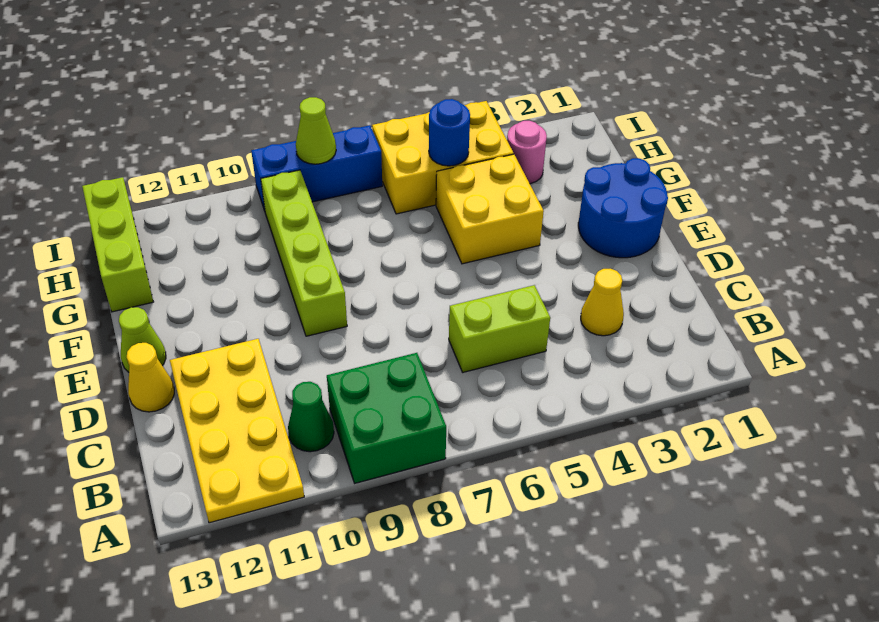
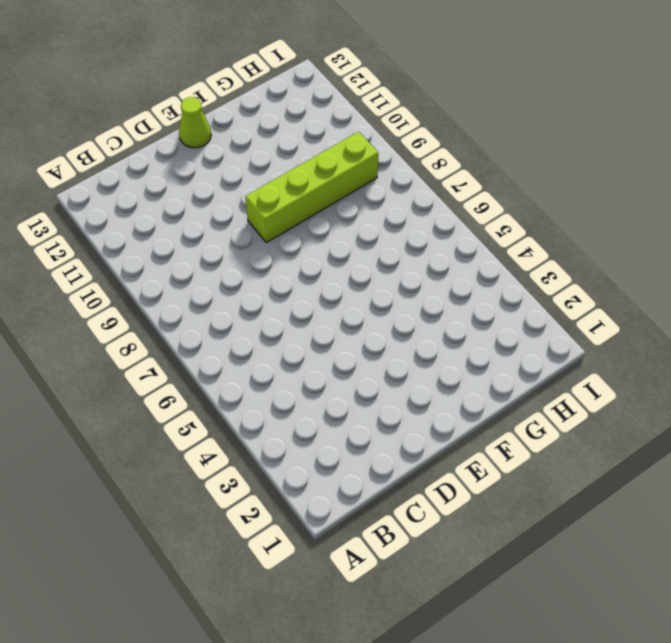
none -> green 2x2 brick [327,353,446,483]
none -> yellow 2x4 plate [170,339,304,523]
none -> green 1x1 cone [288,382,334,452]

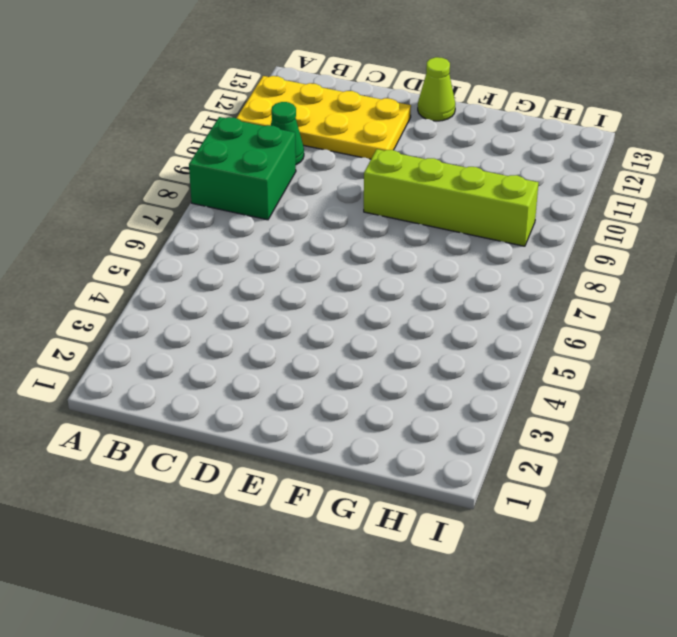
none -> yellow 1x1 cone [581,269,624,336]
none -> lime 1x2 brick [449,285,550,372]
none -> yellow 1x1 cone [127,343,174,412]

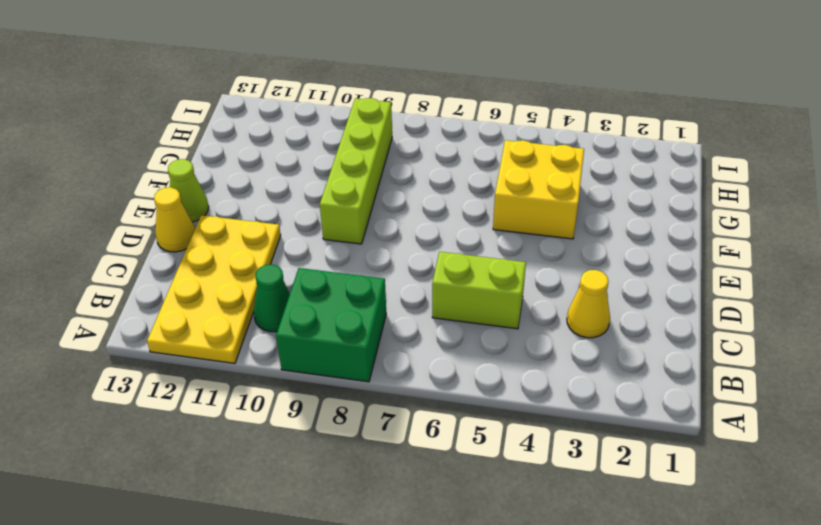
none -> blue 2x2 round brick [578,158,668,258]
none -> lime 1x3 brick [82,177,153,312]
none -> pink 1x1 round brick [507,121,547,184]

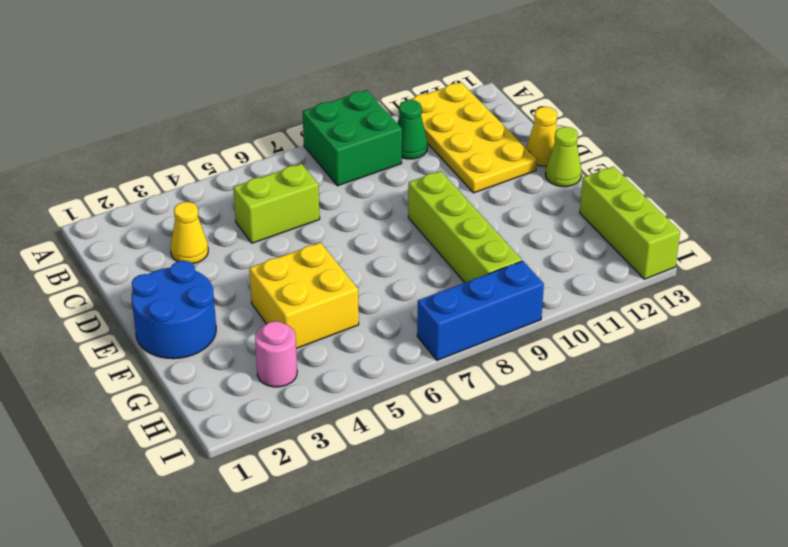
none -> yellow 2x3 brick [372,101,514,214]
none -> blue 1x1 round brick [429,99,470,166]
none -> lime 1x1 cone [296,97,336,164]

